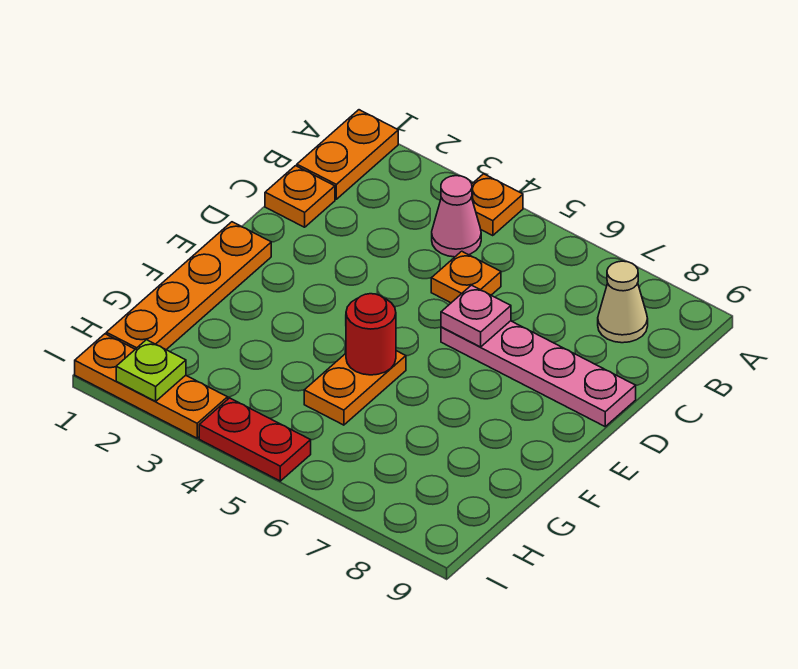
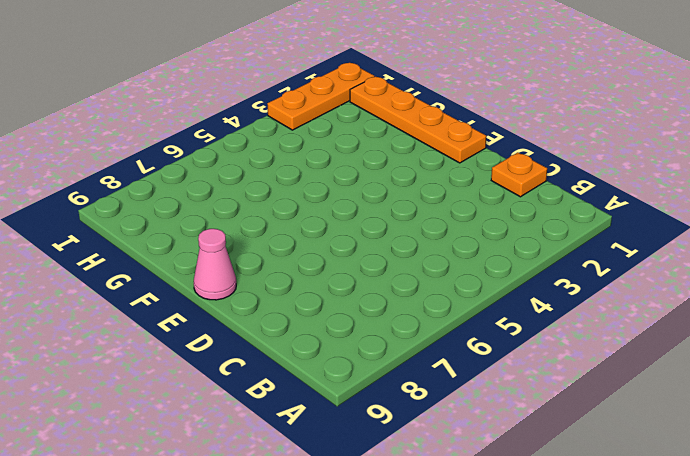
pink 1x1 cone [194,229,236,300] -> pink 1x1 cone moved to [432,176,481,257]
none -> orange 1x2 plate [297,110,398,199]
none -> orange 1x1 plate [472,174,523,236]
none -> tan 1x1 cone [598,261,648,343]

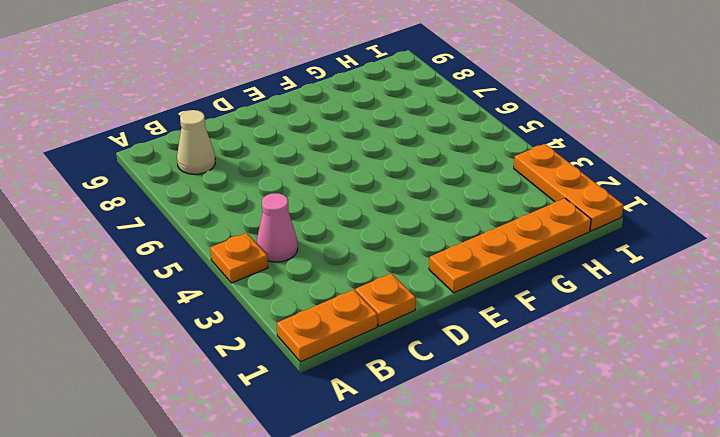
none -> orange 1x1 plate [431,251,501,303]
none -> pink 1x4 plate [441,321,636,426]
none -> orange 1x2 plate [304,351,406,425]

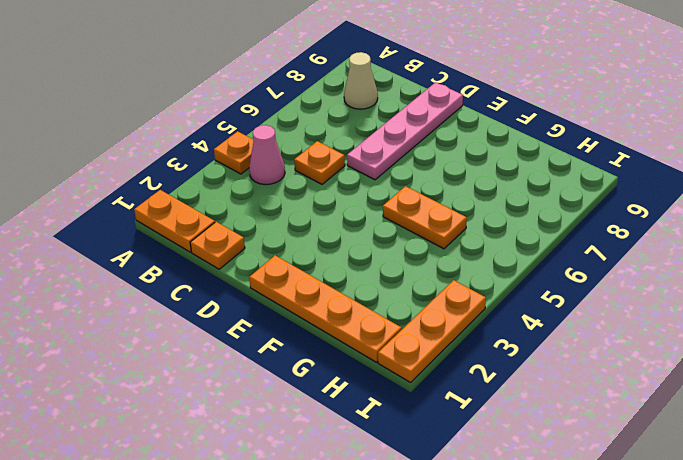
none -> red 1x2 plate [199,398,311,481]
none -> pink 1x1 plate [441,285,511,347]
none -> red 1x1 round brick [346,294,396,375]

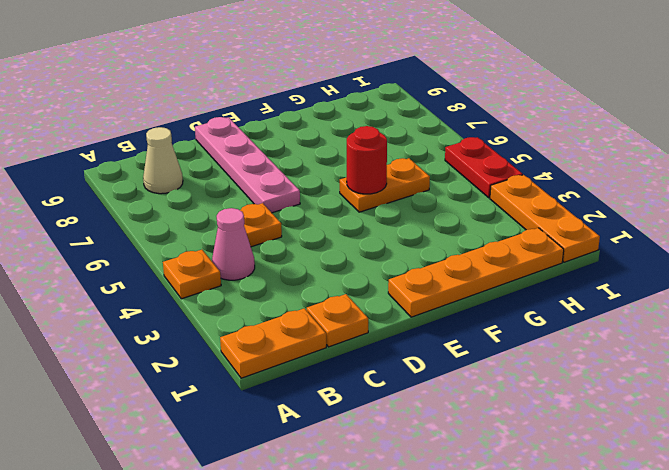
none -> pink 1x1 plate [441,285,511,347]
none -> lime 1x1 plate [116,340,186,402]

